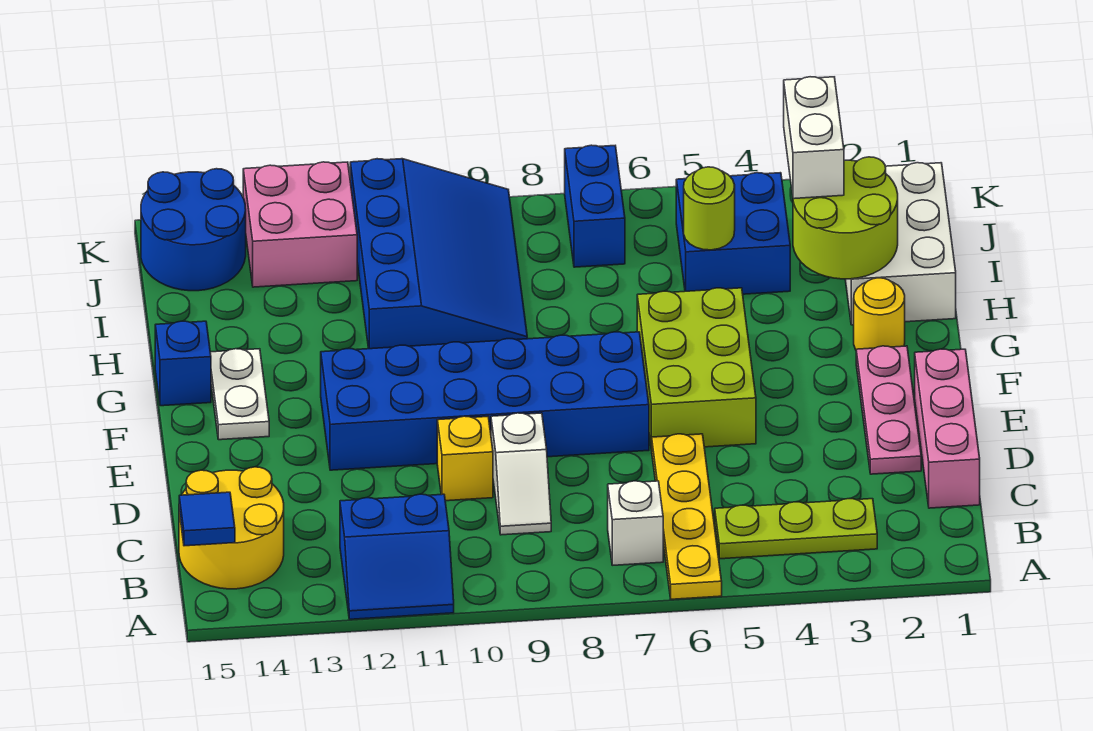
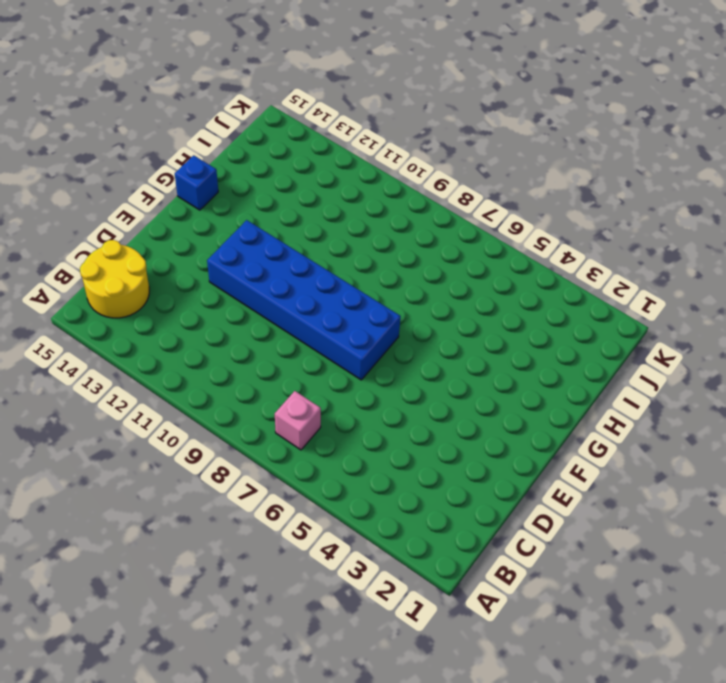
pink 1x1 brick [275,391,321,450] -> white 1x1 brick [608,481,663,565]
none -> yellow 1x4 plate [652,434,722,599]
none -> blue 2x2 slope [340,494,454,619]
none -> lime 1x3 plate [715,499,877,559]

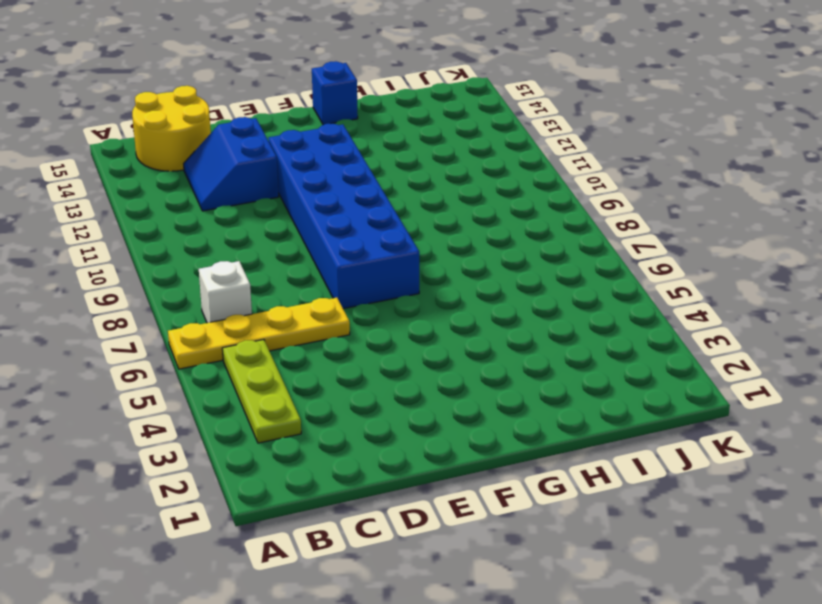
blue 2x2 slope [184,117,279,211] -> blue 2x2 slope moved to [340,494,454,619]
none -> pink 1x3 brick [915,349,980,508]
none -> white 1x2 slope [491,413,551,535]
none -> pink 1x3 plate [856,346,921,474]

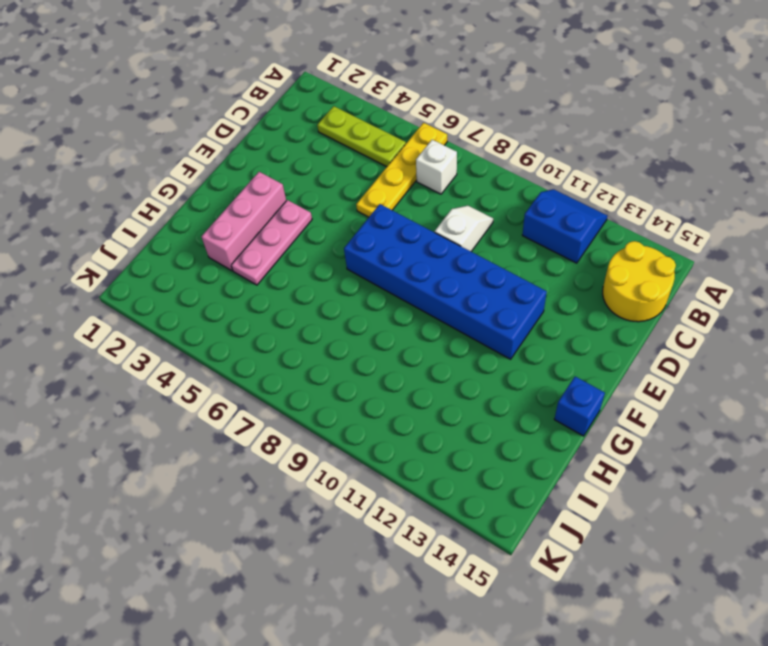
pink 1x3 brick [201,172,286,271] -> pink 1x3 brick moved to [915,349,980,508]
pink 1x3 plate [231,200,312,285] -> pink 1x3 plate moved to [856,346,921,474]
none -> yellow 1x1 brick [437,416,493,501]
none -> lime 2x3 brick [637,288,756,450]
none -> white 1x2 plate [210,349,269,440]

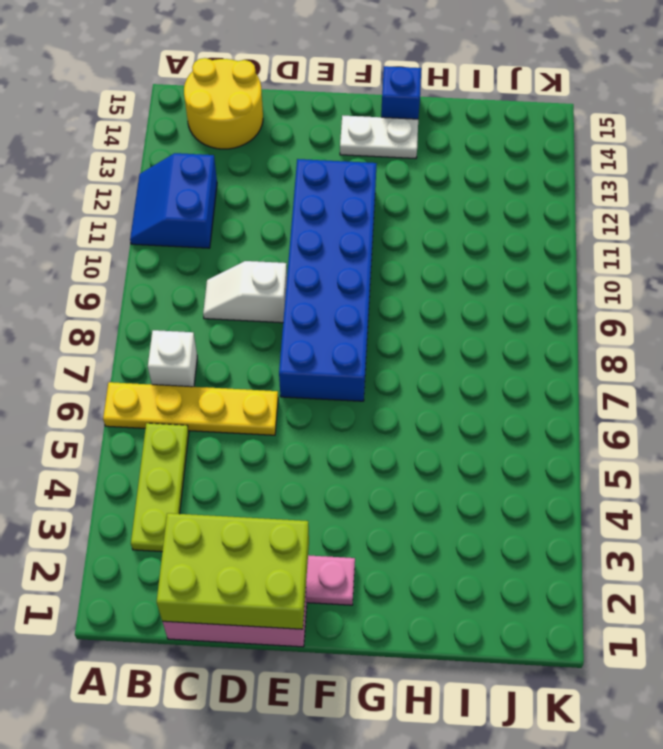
lime 2x3 brick [157,513,309,629] -> lime 2x3 brick moved to [637,288,756,450]
none -> yellow 1x1 brick [437,416,493,501]
none -> yellow 1x1 round brick [854,278,905,350]
none -> white 2x3 brick [845,163,956,325]

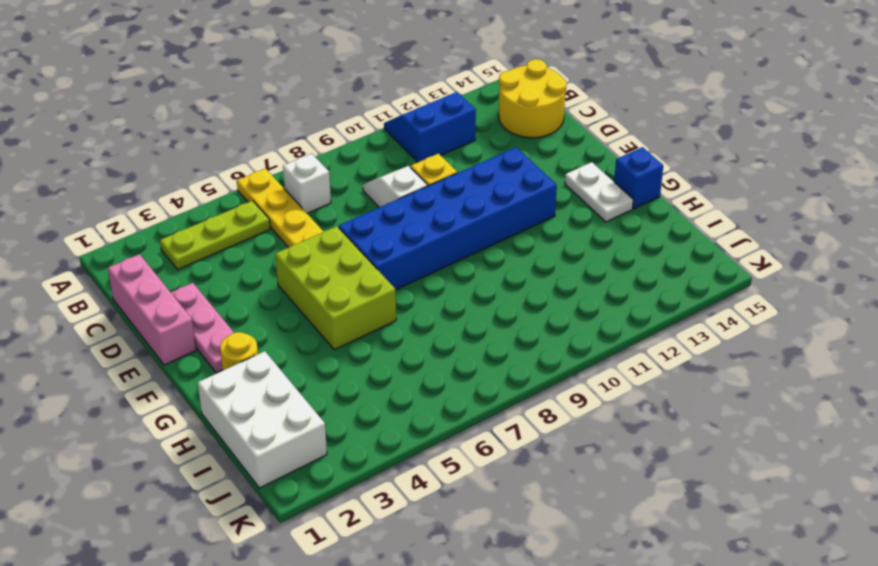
none -> blue 3x4 slope [350,159,527,349]
none -> blue 2x2 brick [676,173,790,294]
none -> blue 1x2 brick [565,145,625,267]

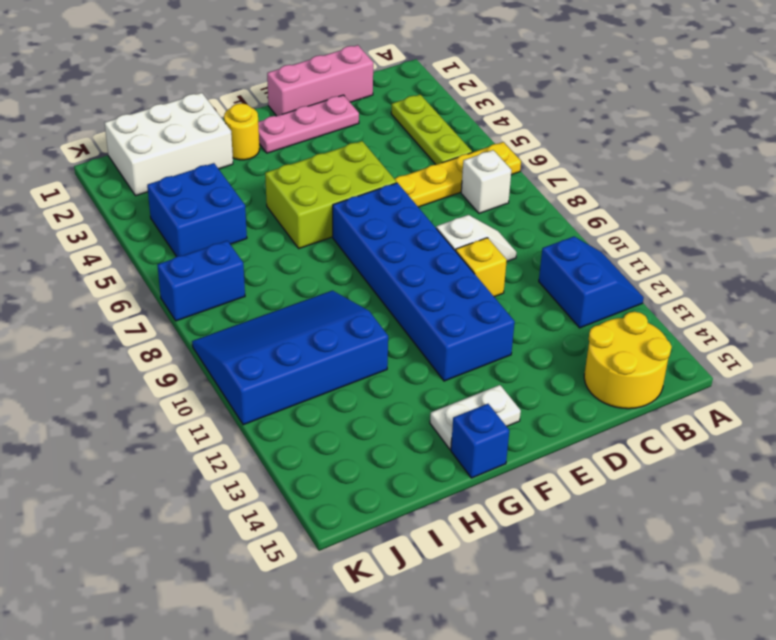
none -> pink 2x2 brick [243,162,357,287]
none -> blue 2x2 round brick [141,169,246,291]
none -> blue 1x1 tile [179,492,235,546]

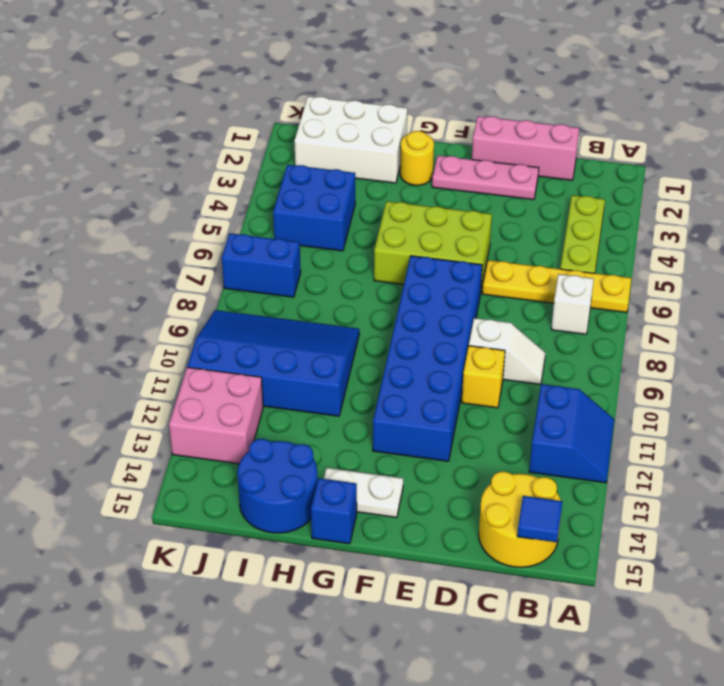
blue 2x2 round brick [238,439,317,533] -> blue 2x2 round brick moved to [141,169,246,291]
none -> lime 2x2 round brick [793,157,898,279]
none -> lime 1x1 round brick [684,167,735,250]
none -> white 1x2 brick [784,77,844,199]

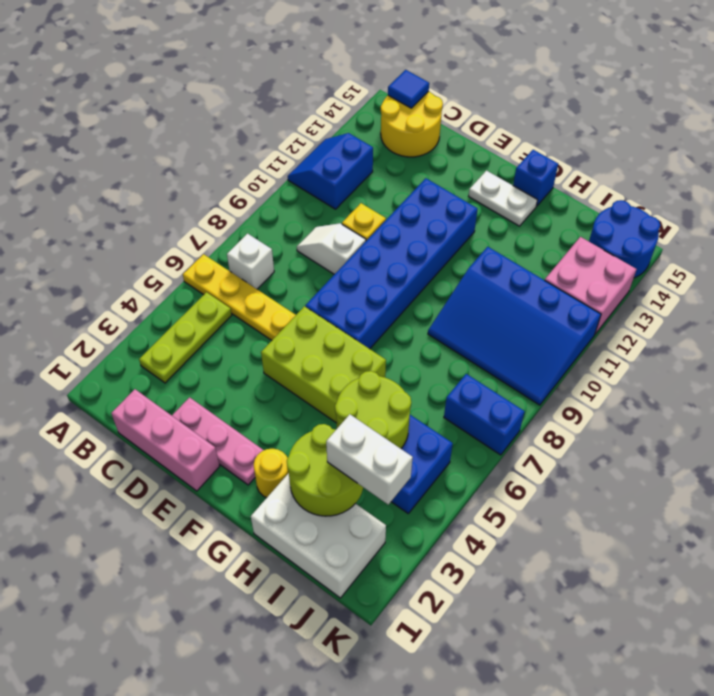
lime 2x2 round brick [335,371,411,449] -> lime 1x1 round brick [684,167,735,250]

